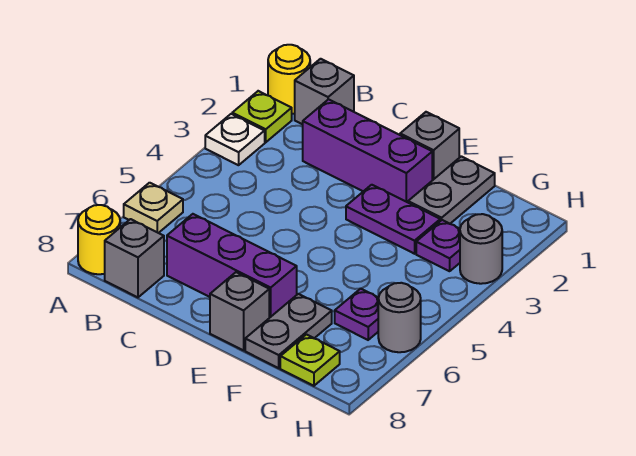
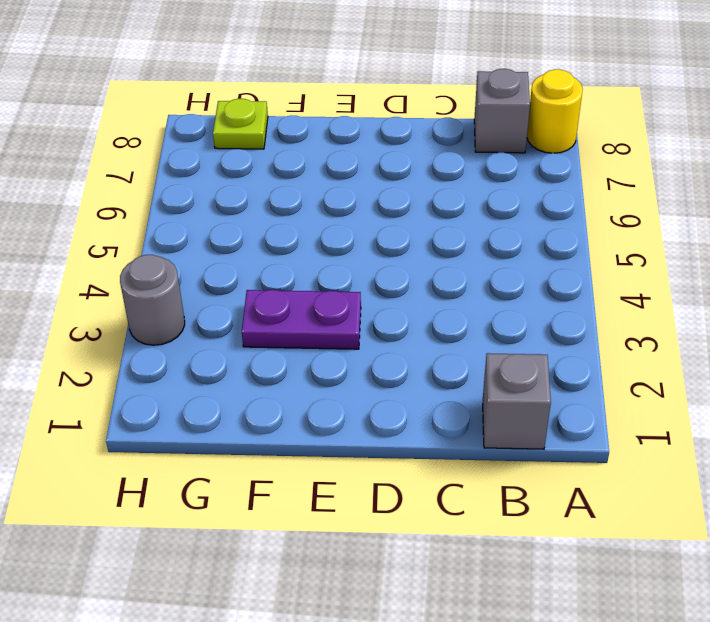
none -> yellow 1x1 round brick [268,45,310,114]
none -> lime 1x1 plate [232,91,292,142]
none -> white 1x1 plate [205,114,265,165]

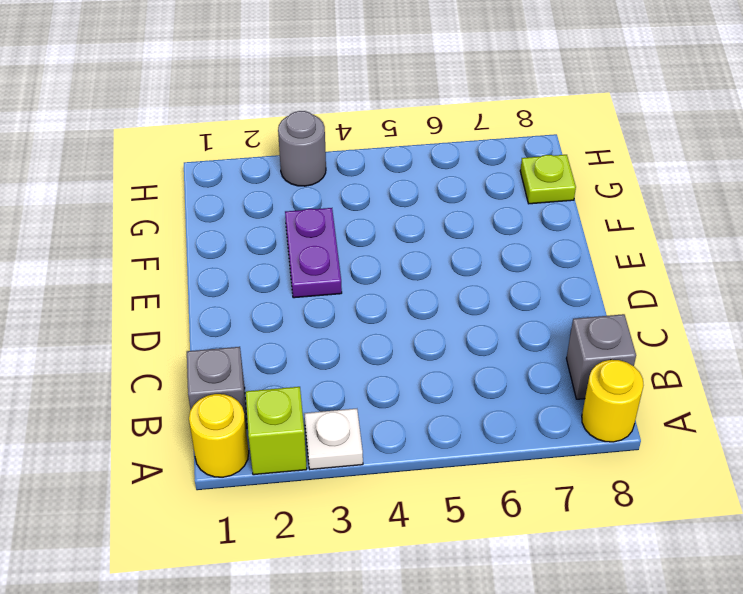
lime 1x1 brick [246,387,307,475] -> lime 1x1 plate [232,91,292,142]
none -> tan 1x1 plate [124,183,183,233]
none -> purple 1x3 brick [303,99,432,202]
none -> purple 1x3 brick [167,214,297,318]

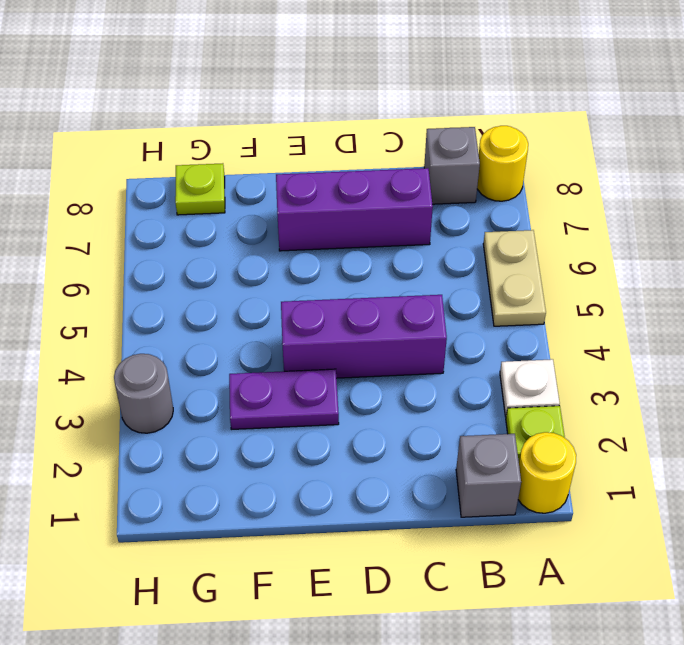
tan 1x2 plate [483,230,546,326] -> tan 1x1 plate [124,183,183,233]
purple 1x3 brick [281,295,447,378] -> purple 1x3 brick moved to [303,99,432,202]
none -> grey 1x1 brick [400,112,459,180]
none -> grey 1x1 brick [210,272,269,350]
none -> grey 1x2 plate [408,156,495,224]

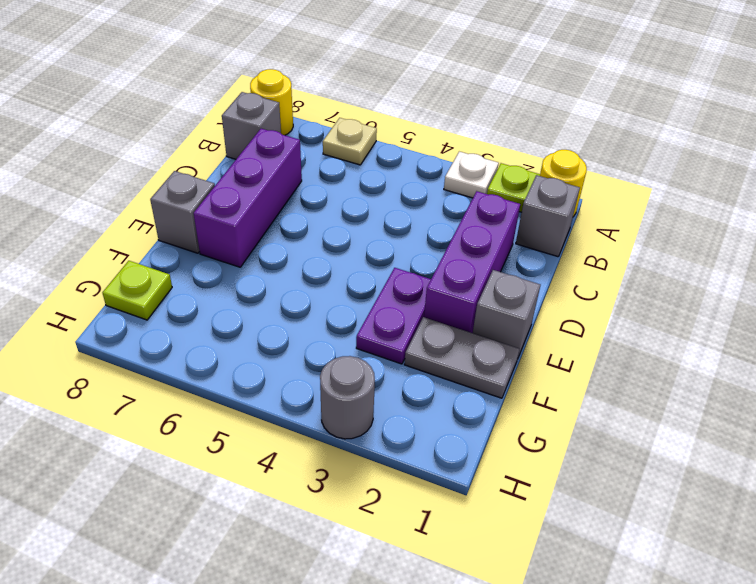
none -> grey 1x2 plate [245,294,332,368]
none -> purple 1x1 plate [416,220,460,271]
none -> purple 1x1 plate [335,289,378,340]

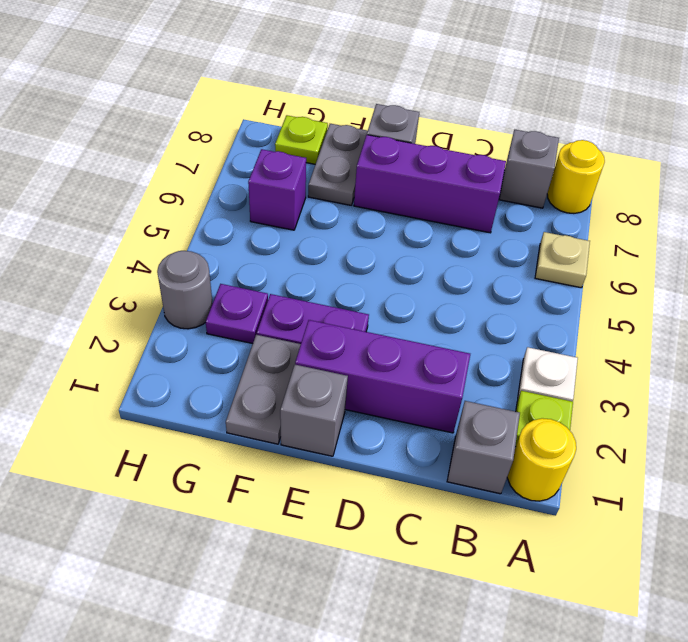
purple 1x1 brick [248,149,306,230] -> purple 1x1 plate [335,289,378,340]
none -> grey 1x1 round brick [378,283,421,352]

